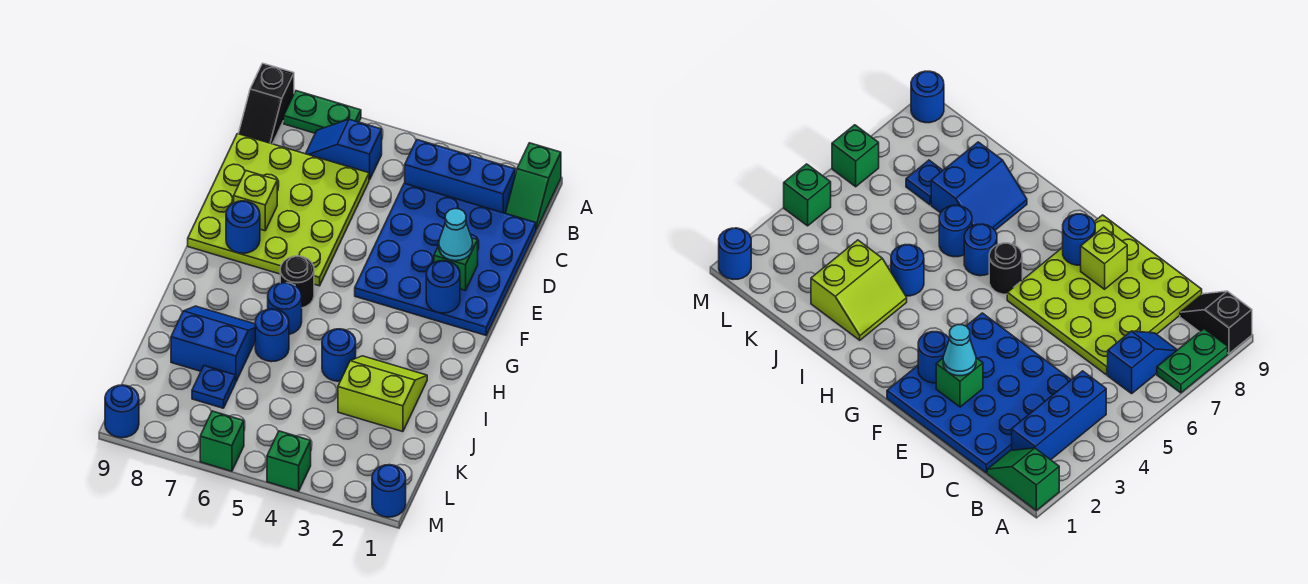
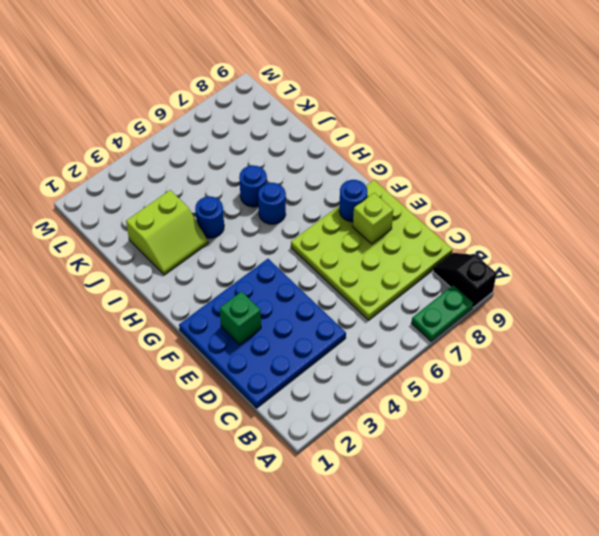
none -> green 1x2 slope [506,143,561,230]
none -> blue 1x3 brick [405,140,515,213]
none -> blue 1x2 slope [306,119,382,180]

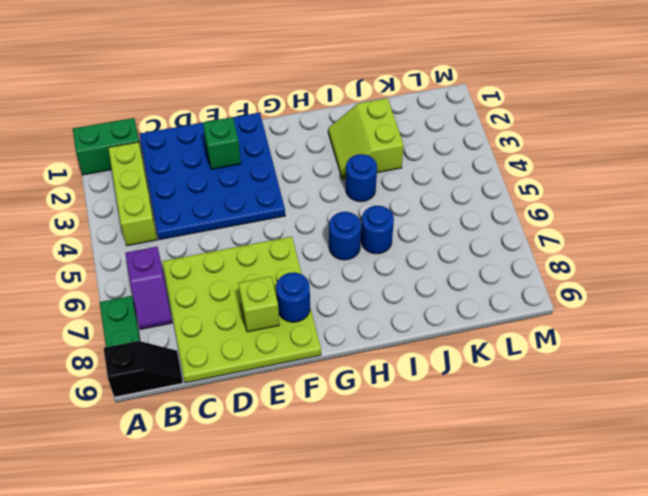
green 1x2 brick [73,118,142,175] -> green 1x2 slope [506,143,561,230]
lime 1x3 brick [108,142,157,246] -> blue 1x3 brick [405,140,515,213]
purple 1x2 slope [125,247,172,330] -> blue 1x2 slope [306,119,382,180]
none -> black 1x1 round brick [280,256,314,308]
none -> blue 2x2 slope [171,306,255,381]
none -> blue 1x1 plate [192,366,236,408]

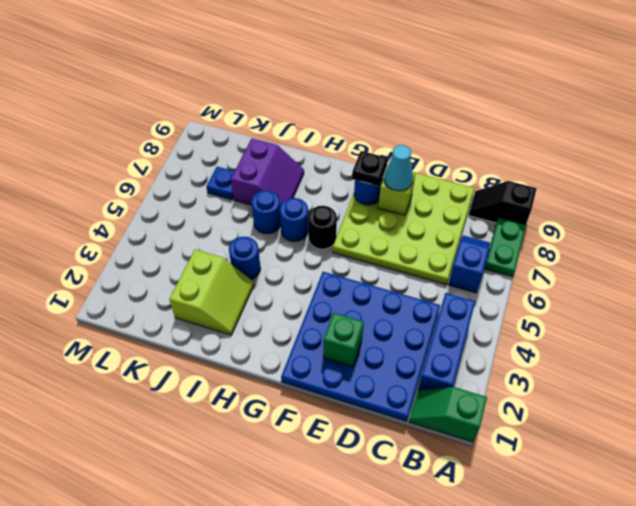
cyan 1x1 cone [384,145,413,191] -> cyan 1x1 cone moved to [439,209,473,261]
black 1x1 plate [352,151,388,186] -> none
purple 2x2 slope [231,138,304,205] -> blue 2x2 slope [171,306,255,381]
none -> blue 1x1 round brick [372,465,406,517]
none -> green 1x1 brick [267,431,311,491]
none -> green 1x1 brick [200,411,244,471]

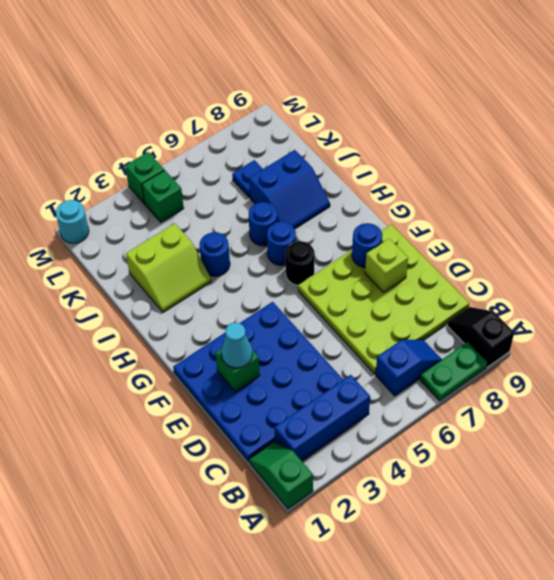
green 1x1 brick [142,170,184,222] -> green 1x1 brick moved to [200,411,244,471]
cyan 1x1 round brick [56,200,89,243] -> blue 1x1 round brick [372,465,406,517]
none -> blue 1x1 round brick [105,385,139,438]
none -> blue 1x1 round brick [426,261,460,313]

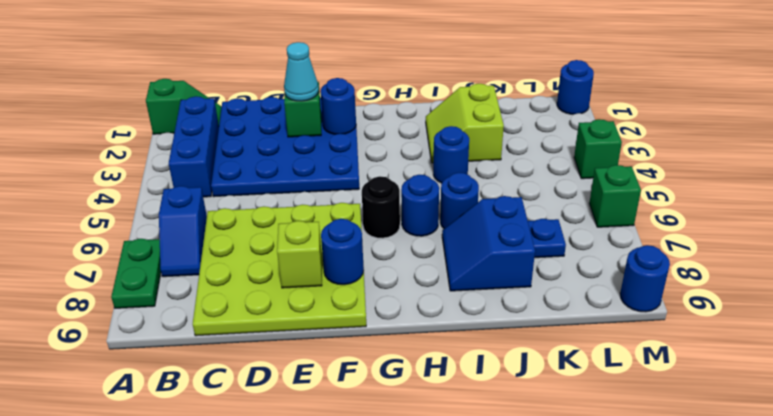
none -> black 1x2 slope [239,63,294,144]

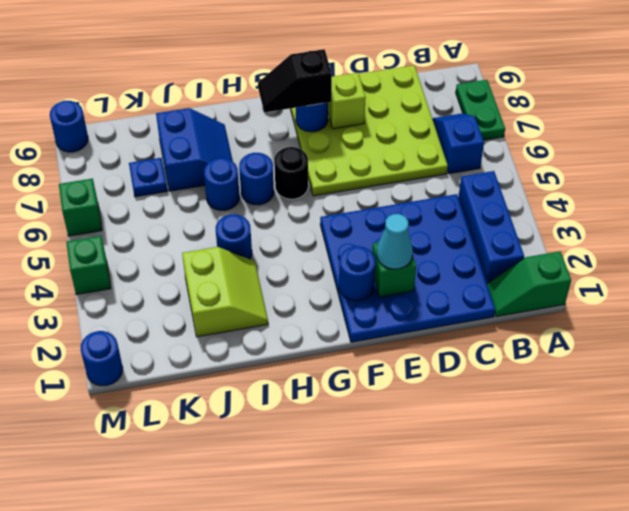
black 1x2 slope [258,49,332,112] -> black 1x2 slope moved to [239,63,294,144]

